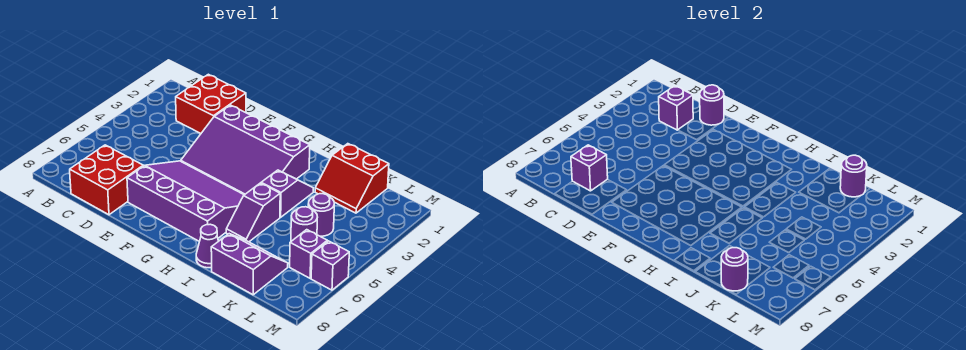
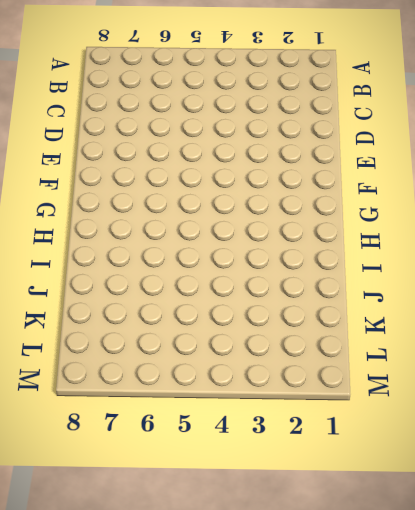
none -> red 2x2 brick [176,74,246,133]
none -> red 2x2 brick [70,145,143,215]
none -> purple 3x4 slope [181,105,310,195]

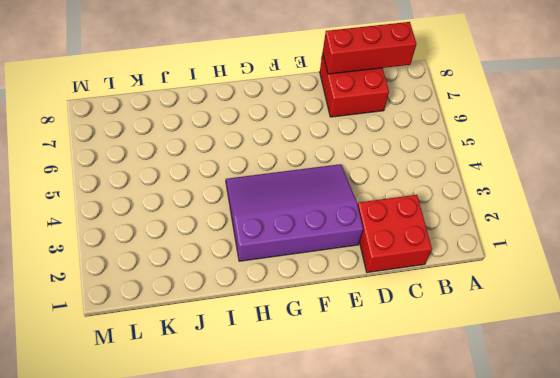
red 1x3 brick [323,22,416,74] -> none
none -> purple 3x4 slope [127,161,244,241]
none -> purple 1x2 slope [261,170,313,217]
none -> purple 1x2 slope [226,183,280,242]

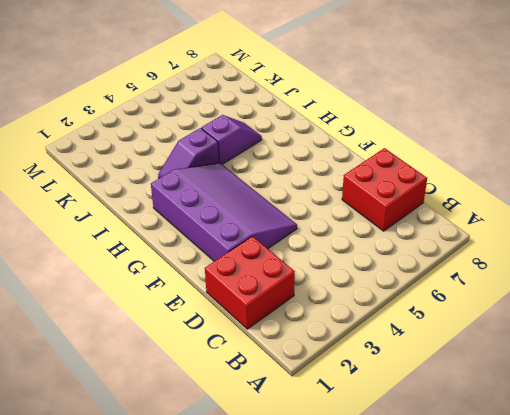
none -> purple 3x4 slope [127,161,244,241]
none -> purple 1x1 cone [196,224,218,268]
none -> red 2x2 slope [315,144,389,213]

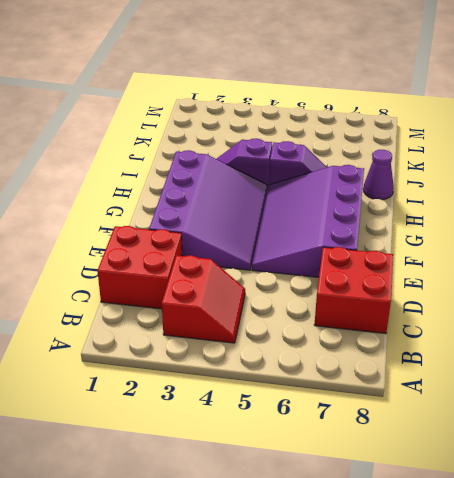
red 2x2 slope [162,255,245,343] -> red 2x2 slope moved to [315,144,389,213]
none -> purple 2x2 slope [211,234,288,295]
none -> purple 1x1 round brick [308,194,334,236]
none -> purple 1x1 round brick [291,207,317,241]

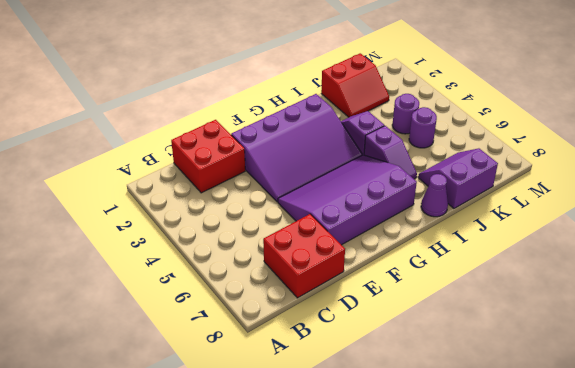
none -> purple 1x1 brick [290,230,327,278]
none -> purple 1x1 brick [311,241,349,290]
none -> purple 1x1 brick [659,86,693,130]

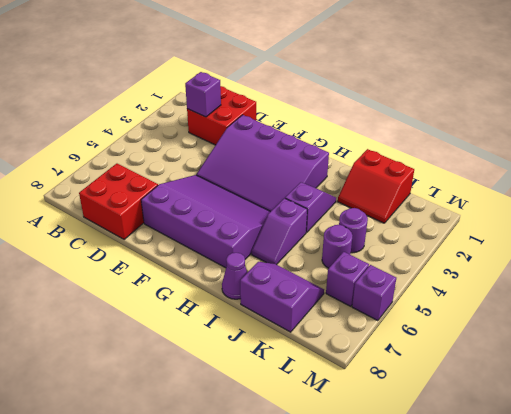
none -> purple 1x1 brick [571,145,608,191]
none -> purple 1x1 round brick [700,85,724,125]
none -> purple 1x1 round brick [840,155,867,197]

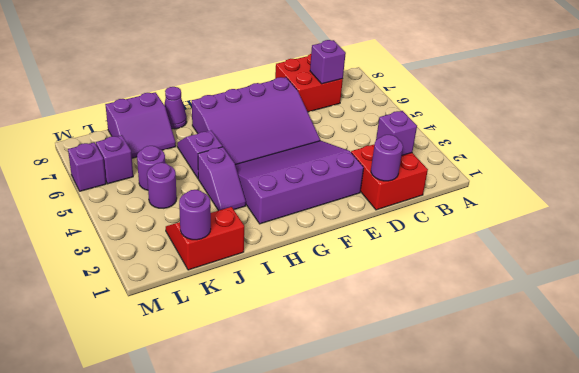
none -> purple 1x1 round brick [721,248,748,291]

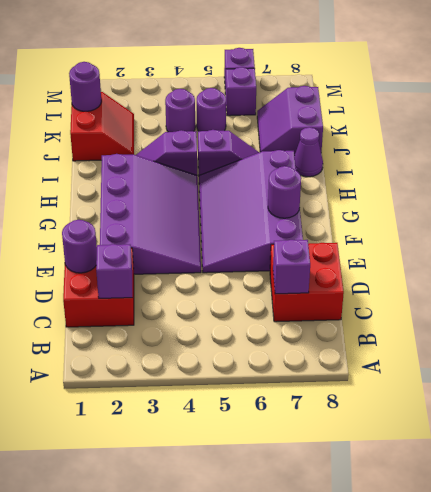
purple 1x1 round brick [268,166,301,218] -> purple 1x1 round brick moved to [721,248,748,291]

